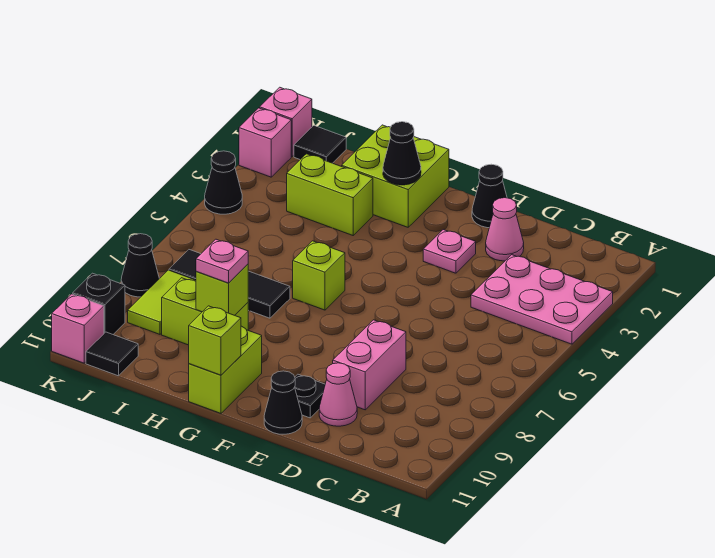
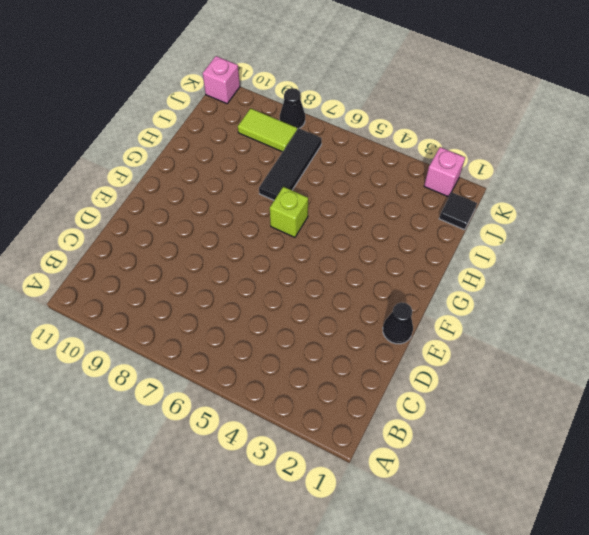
none -> pink 2x3 plate [471,255,613,344]
none -> pink 1x1 cone [486,198,524,261]
none -> pink 1x2 brick [333,320,406,410]

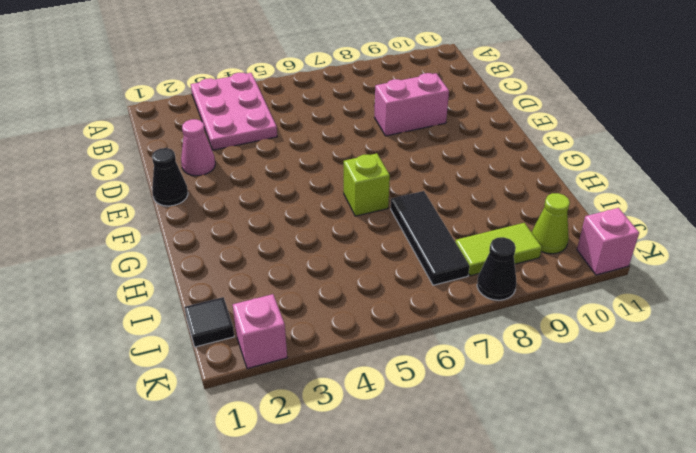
lime 1x1 cone [532,193,570,254] -> none
none -> pink 1x1 cone [319,363,357,426]
none -> pink 1x1 plate [423,230,476,273]
none -> black 1x1 plate [295,374,325,418]

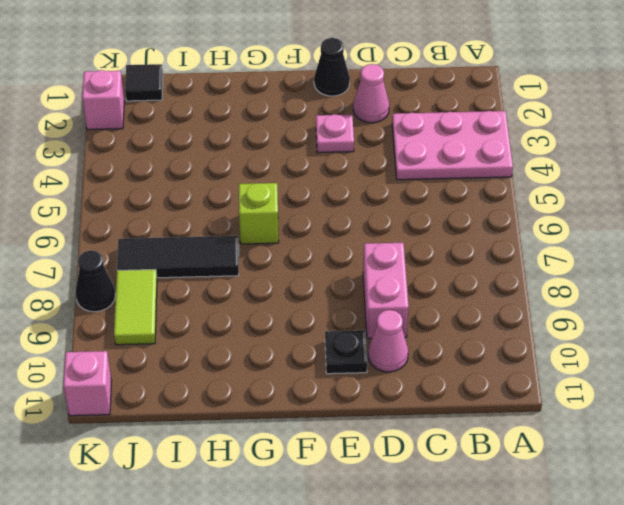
none -> black 1x1 cone [264,371,302,434]
none -> lime 2x2 brick [342,125,449,227]
none -> lime 1x2 brick [189,326,262,413]

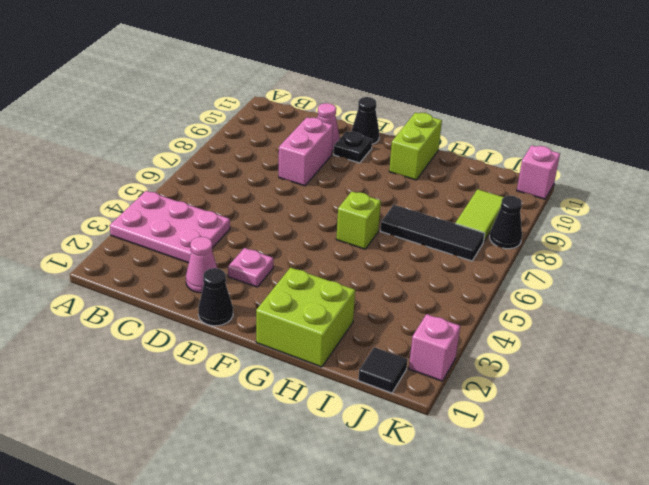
none -> lime 1x2 brick [287,154,373,235]
none -> lime 1x2 brick [162,278,248,345]
none -> black 1x1 tile [86,332,138,376]

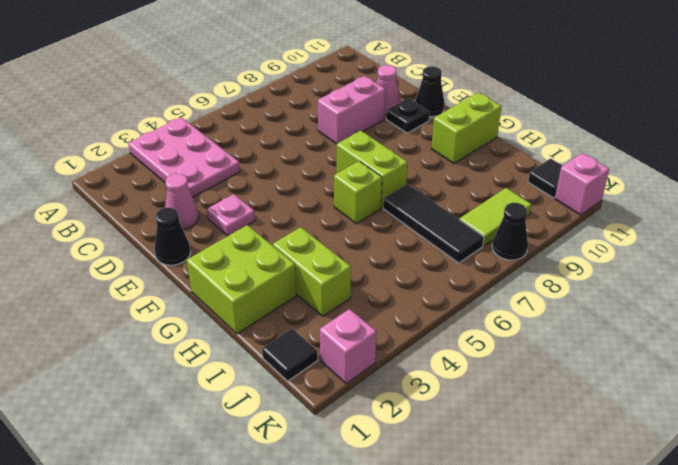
lime 1x2 brick [337,131,408,208] -> lime 1x2 brick moved to [162,278,248,345]
none -> pink 1x1 brick [260,87,312,156]
none -> black 1x1 cone [205,151,242,214]
none -> black 1x1 brick [73,273,125,334]

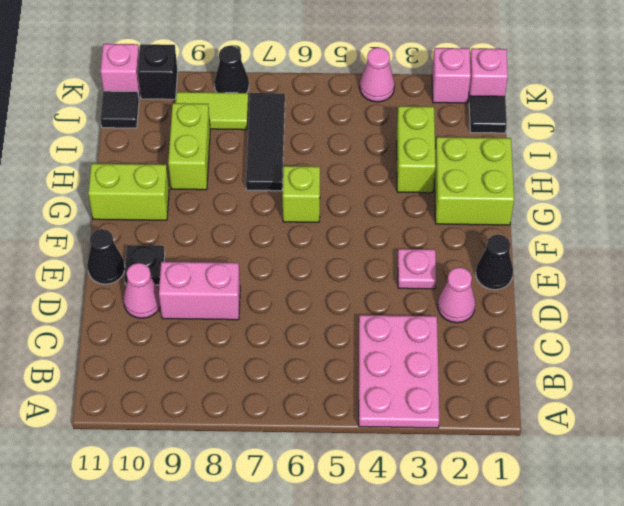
pink 1x1 cone [360,47,395,102] -> black 1x1 cone [205,151,242,214]
none -> black 1x1 cone [383,122,421,185]
none -> lime 1x1 brick [189,306,241,375]
none -> lime 1x1 brick [196,264,248,315]

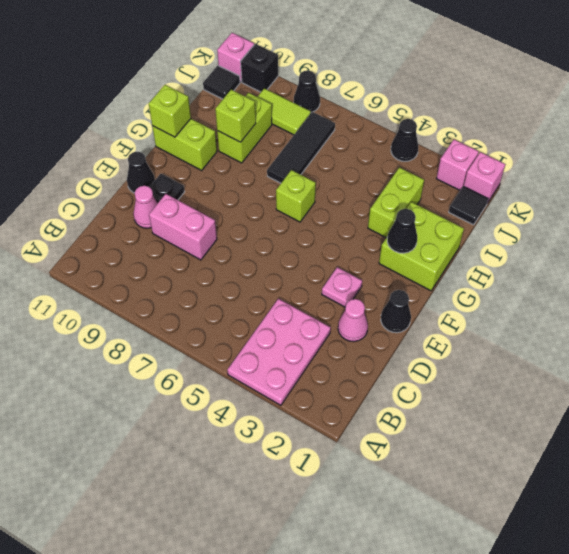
none -> pink 1x1 plate [196,239,248,283]

